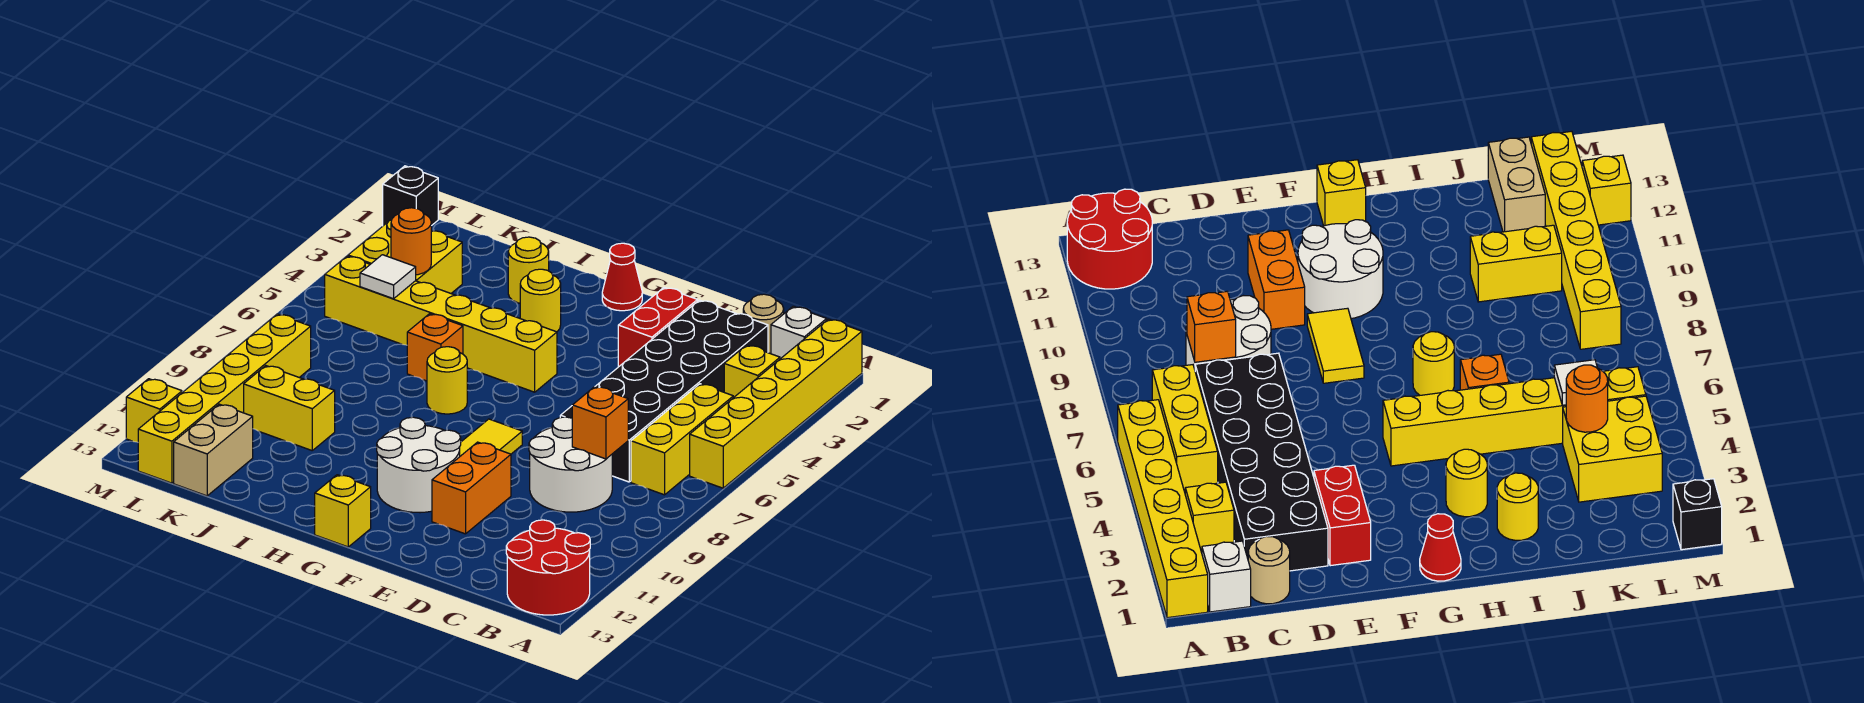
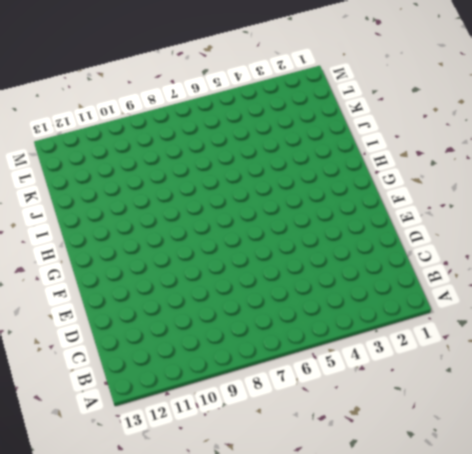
none -> yellow 1x6 brick [690,319,862,488]
none -> red 2x2 round brick [506,520,590,615]
none -> white 1x1 brick [771,306,827,359]

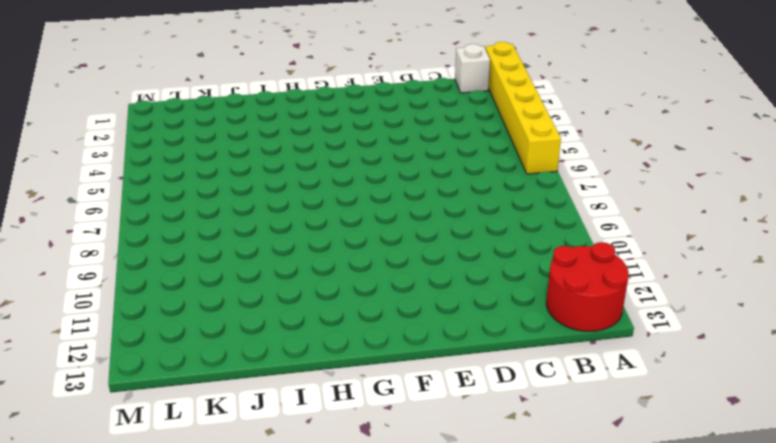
none -> yellow 1x1 brick [724,345,780,398]
none -> yellow 1x3 brick [631,384,733,495]
none -> tan 1x1 round brick [743,294,784,354]

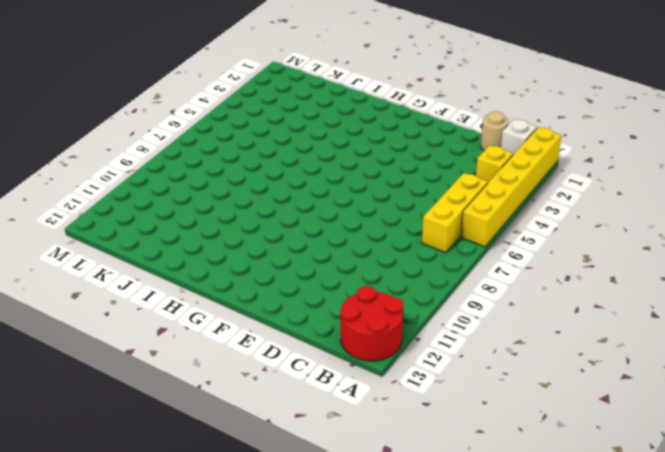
none -> black 2x6 brick [560,300,768,482]
none -> white 2x2 round brick [529,417,612,512]
none -> red 1x2 brick [618,288,697,367]

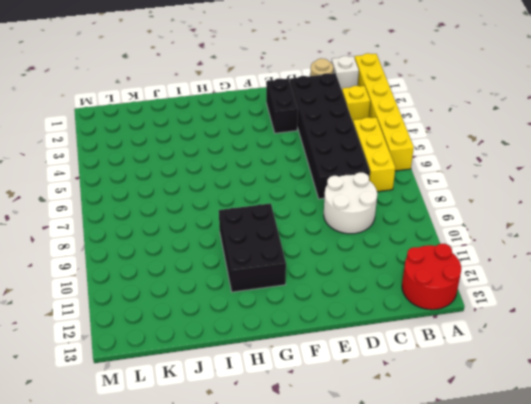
black 1x2 brick [266,78,298,133] -> red 1x2 brick [618,288,697,367]
black 2x3 brick [219,203,286,292] -> white 2x2 round brick [377,417,461,513]
none -> orange 1x2 brick [432,442,511,534]
none -> yellow 1x2 tile [460,419,522,456]
none -> red 1x1 cone [602,243,642,311]

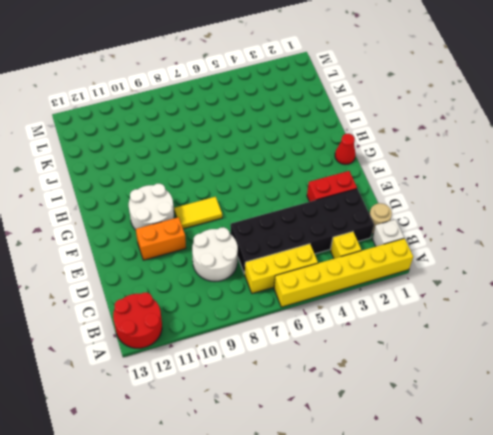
none -> yellow 1x6 brick [325,256,557,392]
none -> yellow 1x1 brick [315,475,371,547]
none -> yellow 1x1 round brick [520,269,561,332]

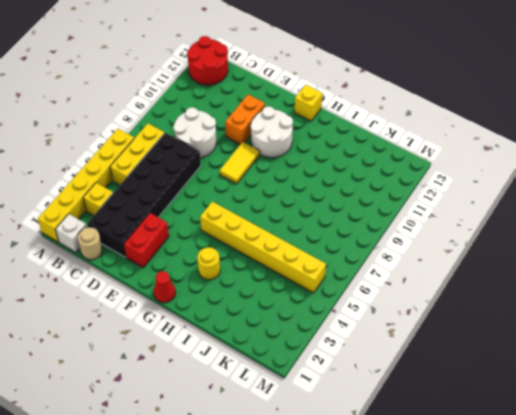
none -> yellow 1x1 round brick [427,347,467,414]
none -> yellow 1x1 round brick [508,237,549,303]
none -> orange 1x1 brick [407,314,463,381]

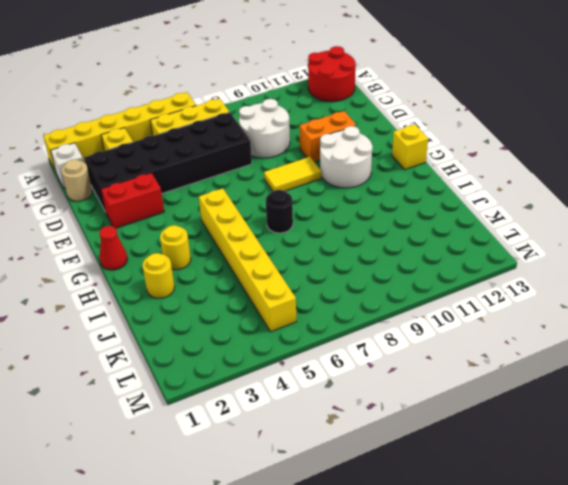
black 1x1 round brick [266,190,293,233] -> yellow 1x1 round brick [427,347,467,414]
none -> orange 1x1 brick [407,314,463,381]
none -> yellow 1x2 brick [244,366,335,450]
none -> yellow 2x2 brick [348,219,462,293]

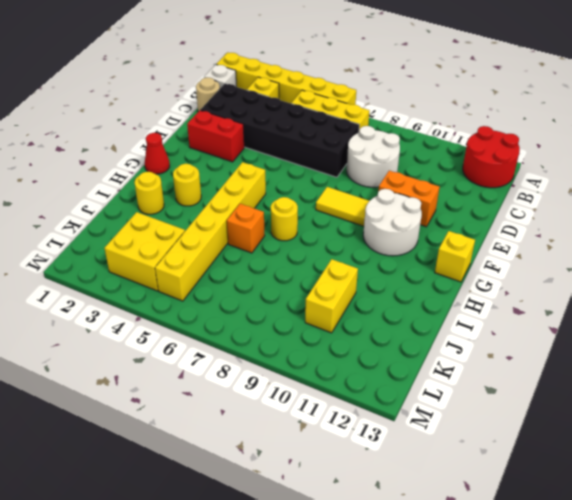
none -> tan 1x2 brick [174,404,253,496]
none -> yellow 1x6 brick [138,314,311,483]
none -> black 1x1 brick [383,166,438,226]

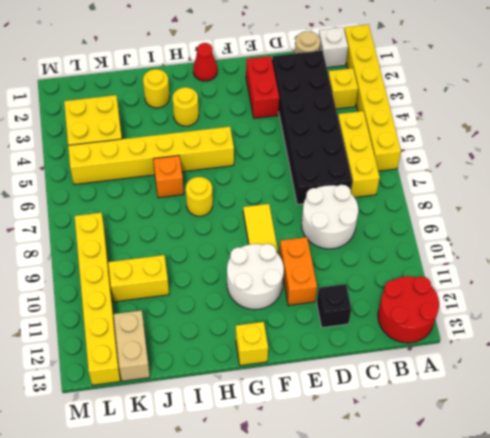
black 1x1 brick [317,284,351,328] -> black 1x1 brick moved to [383,166,438,226]
none -> yellow 1x1 brick [126,379,182,442]
none -> orange 1x1 brick [572,387,628,459]
none -> orange 1x1 round brick [391,208,431,275]

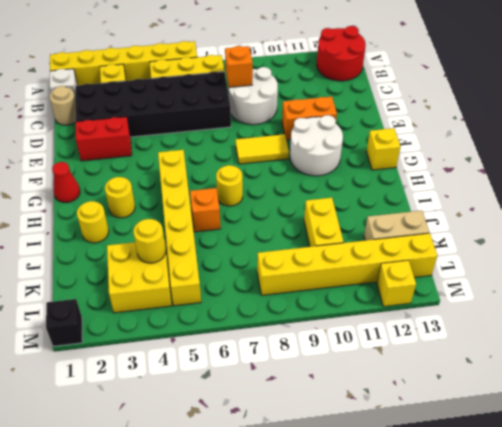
yellow 1x1 round brick [133,219,166,263] -> orange 1x1 round brick [391,208,431,275]
none -> white 1x1 tile [360,255,416,299]

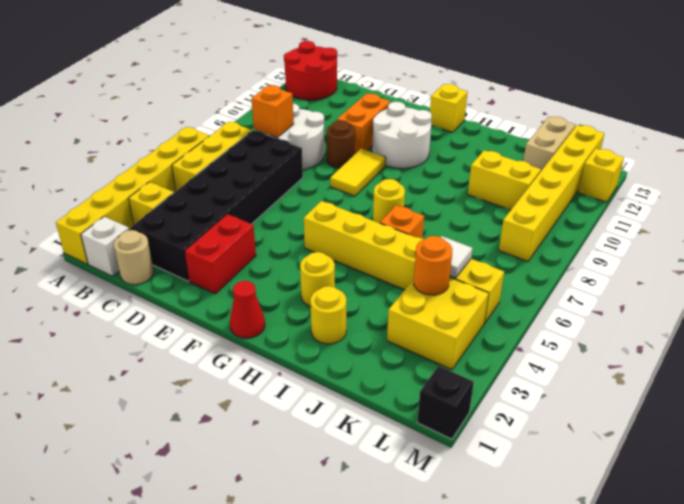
brown 1x1 round brick [326,120,355,168] -> none

